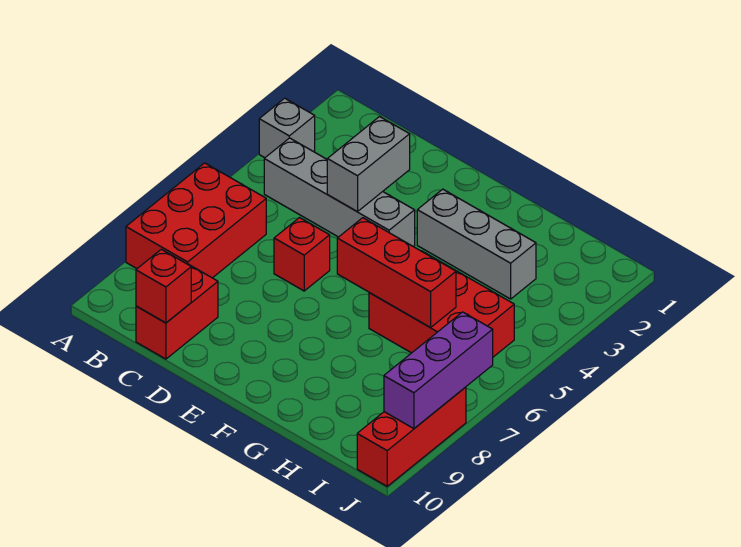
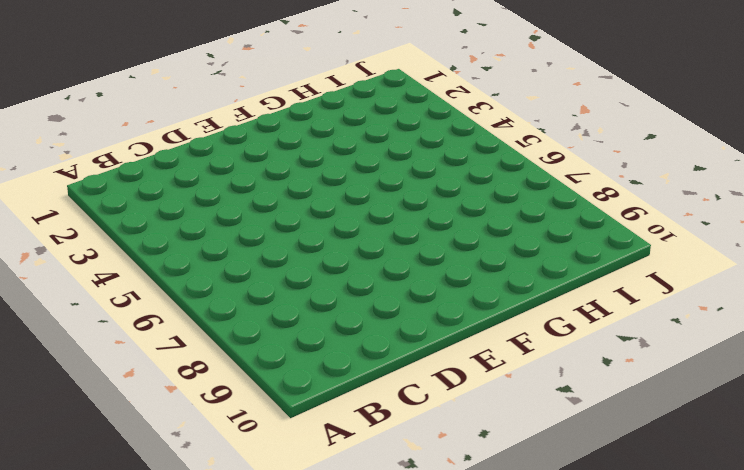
none -> grey 1x1 brick [259,98,315,158]
none -> red 2x3 brick [126,163,266,278]
none -> grey 1x4 brick [264,138,415,247]

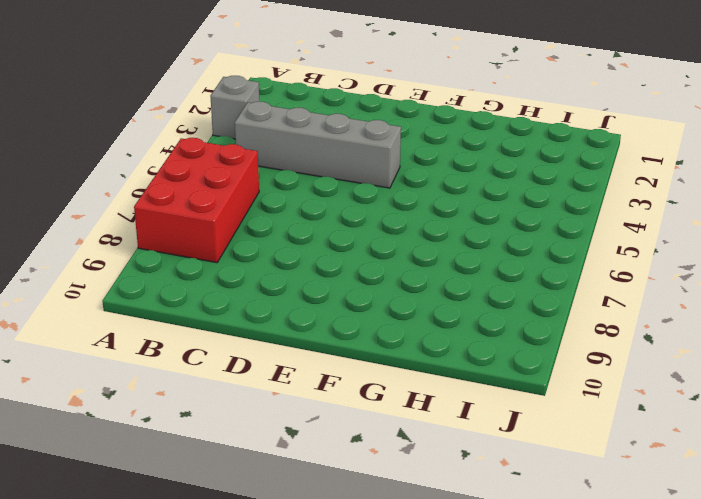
none -> red 1x2 brick [136,264,218,359]
none -> red 1x1 brick [274,218,330,291]
none -> grey 1x3 brick [417,189,536,299]

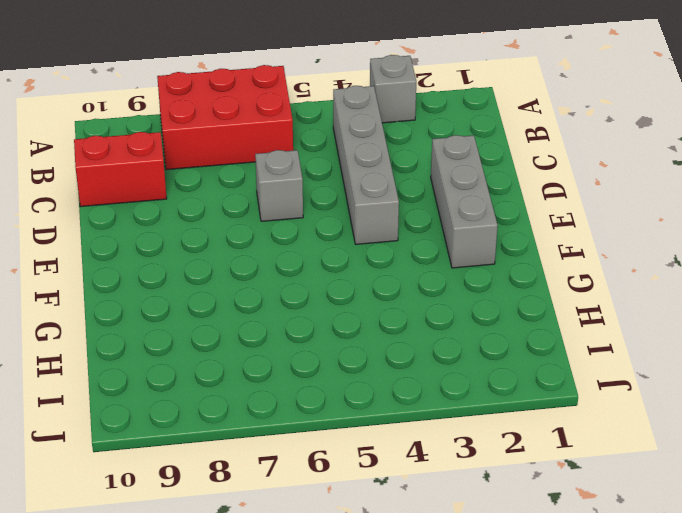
grey 1x3 brick [431,135,498,268] -> grey 1x3 brick moved to [417,189,536,299]
grey 1x1 brick [255,150,303,221] -> red 1x1 brick [274,218,330,291]
none -> red 2x3 brick [369,251,514,357]
none -> red 1x3 brick [357,387,466,486]
none -> red 1x1 brick [136,249,191,323]

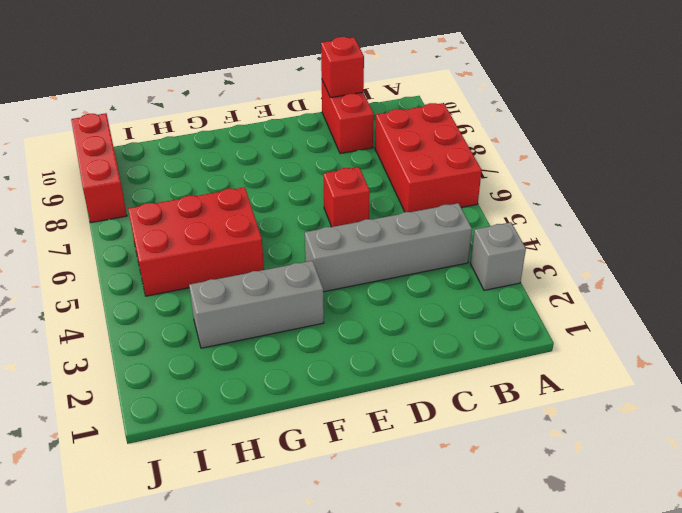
none -> grey 1x2 brick [327,117,410,212]
none -> red 1x3 brick [337,218,456,328]
none -> purple 1x3 brick [384,312,493,429]

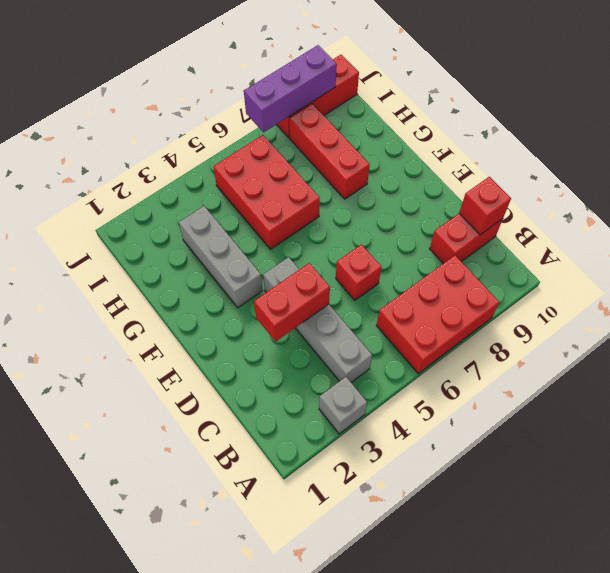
red 1x2 brick [254,263,330,342] -> grey 1x2 brick [327,117,410,212]
red 1x3 brick [289,104,370,199] -> red 1x3 brick moved to [337,218,456,328]

